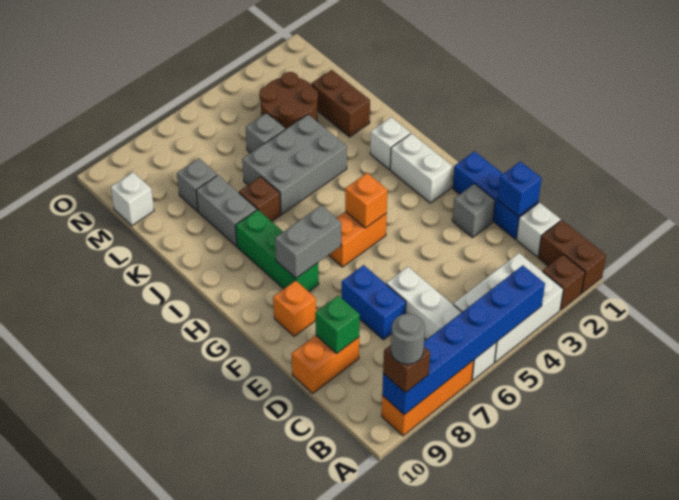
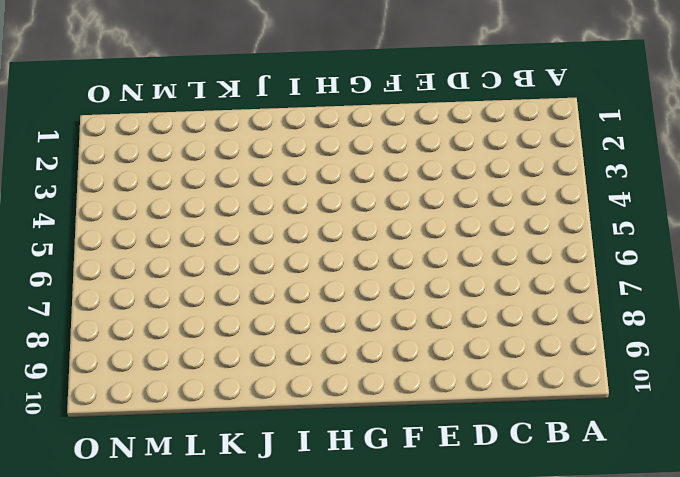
none -> brown 1x2 brick [538,220,606,293]
none -> brown 1x1 brick [542,255,585,310]
none -> white 2x3 brick [453,253,563,362]
none -> white 1x4 brick [386,267,497,380]

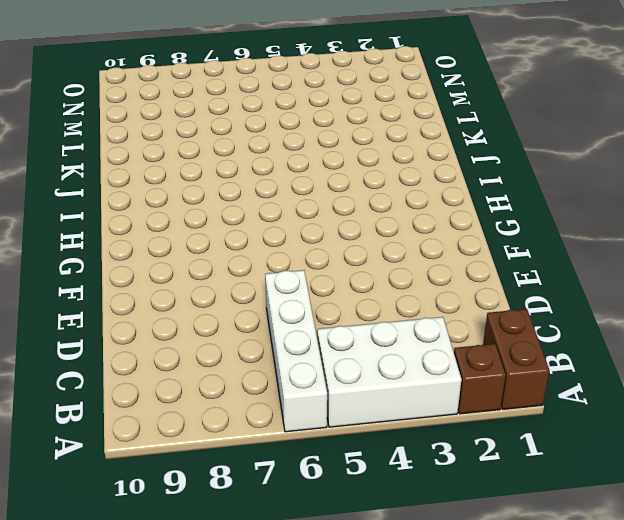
none -> orange 1x3 brick [382,360,474,436]
none -> white 1x1 brick [516,203,561,257]
none -> blue 1x3 brick [452,151,538,239]
none -> blue 1x2 brick [342,265,406,340]

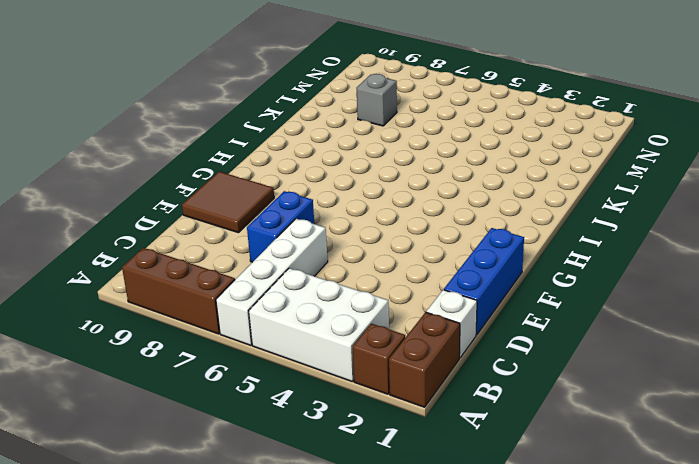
brown 1x3 brick [122,248,235,334] -> orange 1x3 brick [382,360,474,436]
brown 2x2 tile [182,172,274,233] -> orange 1x1 brick [273,281,316,336]
none -> orange 1x2 brick [292,335,359,393]
none -> grey 1x1 brick [452,184,495,238]
none -> white 1x2 brick [390,133,452,203]
none -> orange 1x2 brick [329,212,387,267]

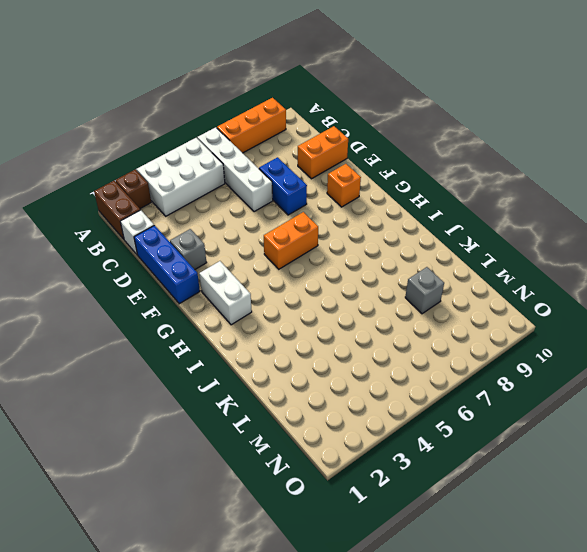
none -> green 1x3 brick [236,210,319,292]
none -> white 1x1 brick [370,117,411,169]
none -> grey 2x3 brick [242,115,347,214]
none -> brown 1x1 brick [239,177,281,221]

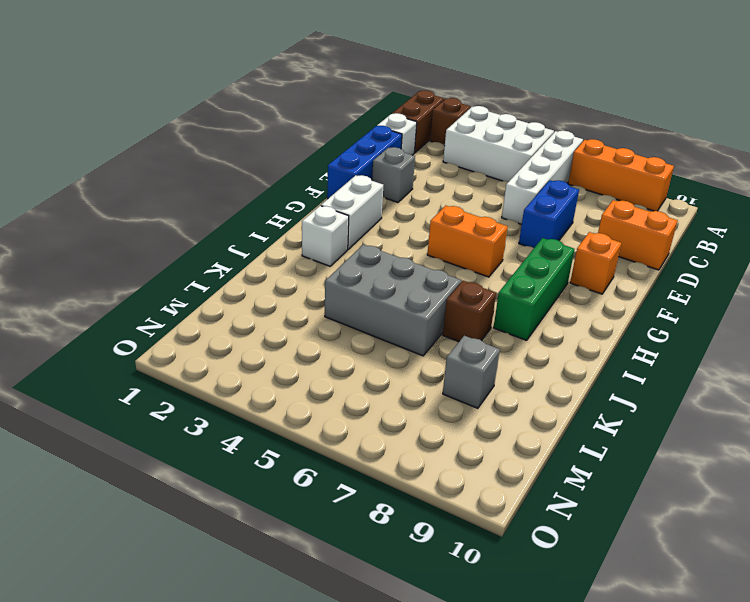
none -> grey 1x2 brick [196,175,257,246]
none -> brown 1x2 brick [311,70,370,137]
none -> brown 2x2 round brick [259,72,318,129]
none -> grey 1x1 brick [246,113,285,153]

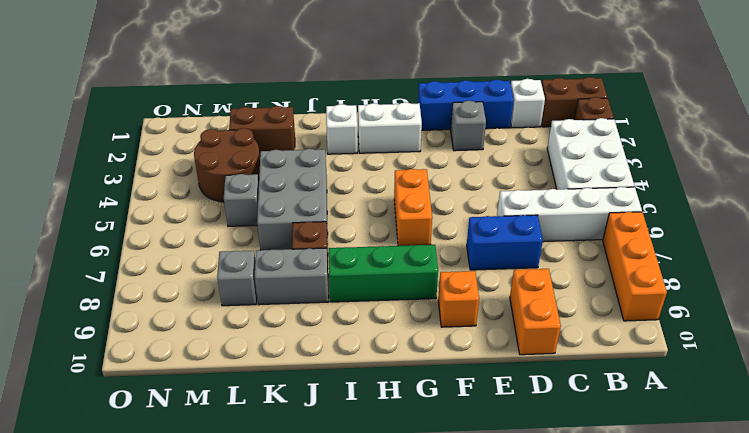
none -> white 1x1 brick [111,172,154,226]
none -> blue 1x6 brick [382,265,545,415]
none -> blue 1x1 brick [497,161,542,216]
none -> green 1x1 brick [315,296,360,354]

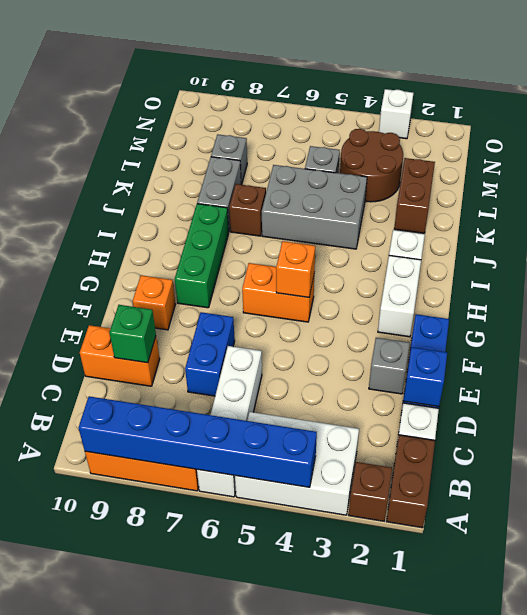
white 1x1 brick [379,89,413,139] -> white 1x1 brick moved to [111,172,154,226]
none -> grey 1x2 brick [275,205,341,278]
none -> brown 1x1 brick [383,345,430,393]
none -> grey 1x1 round brick [391,314,425,364]

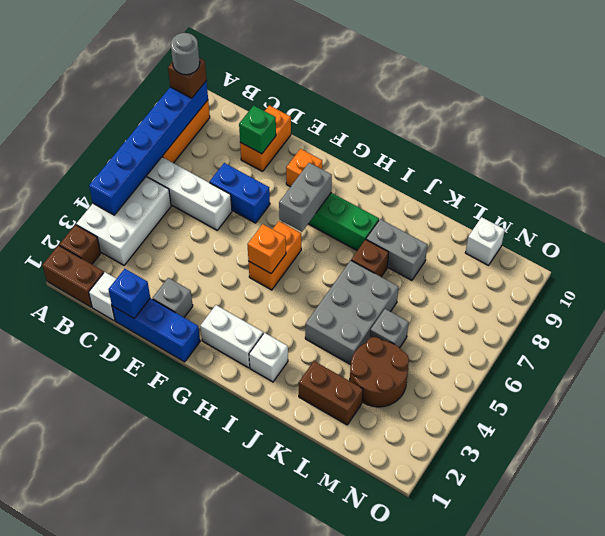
none -> grey 1x1 brick [177,158,217,211]

